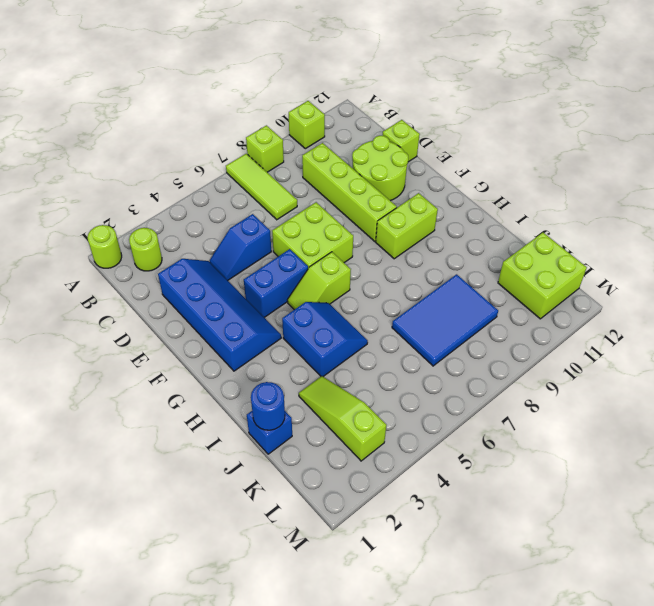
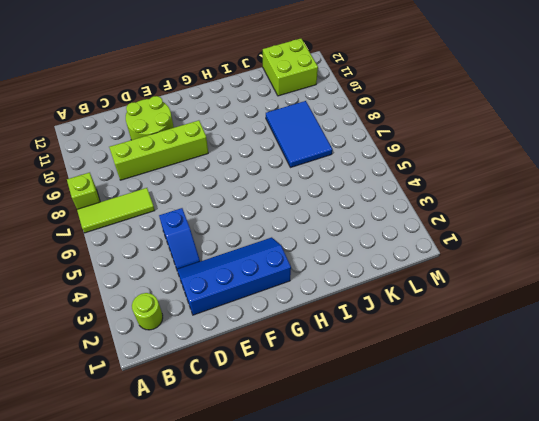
none -> lime 1x1 round brick [88,225,122,268]
none -> lime 1x1 brick [289,101,325,149]
none -> lime 1x1 brick [383,120,420,162]

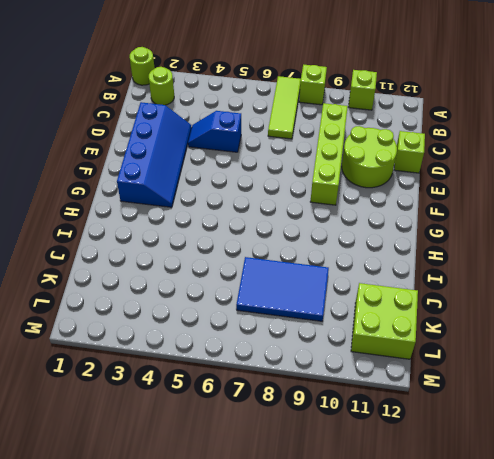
none -> lime 2x2 brick [272,202,353,268]
none -> blue 1x2 brick [244,249,308,317]
none -> lime 1x2 slope [288,252,351,310]

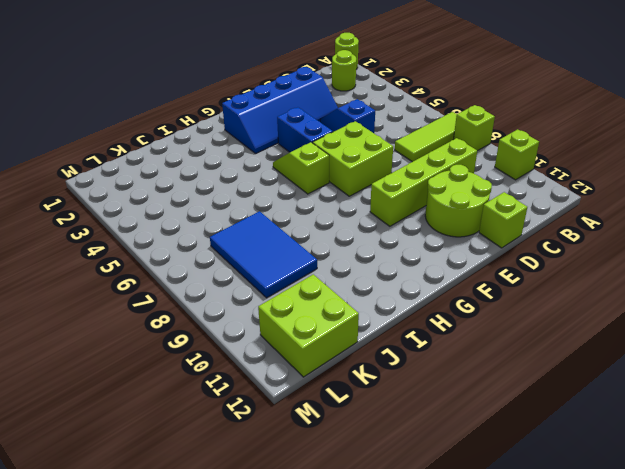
none -> lime 1x2 brick [376,193,438,259]
none -> blue 2x2 slope [282,302,368,376]
none -> blue 1x1 brick [247,411,292,454]

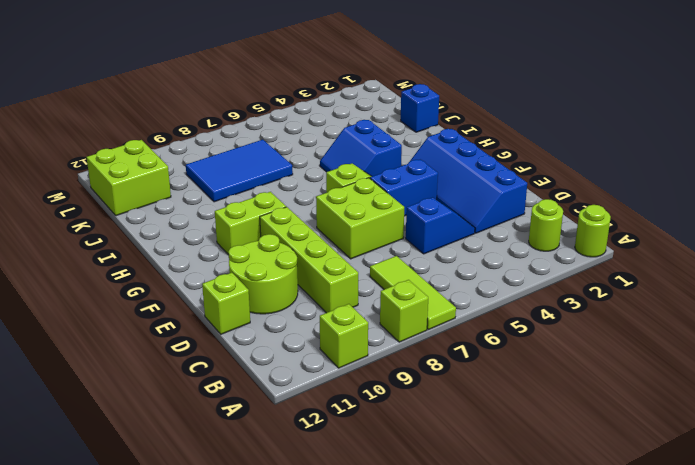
none -> lime 1x3 slope [299,376,386,461]
none -> blue 1x1 round brick [251,382,285,430]

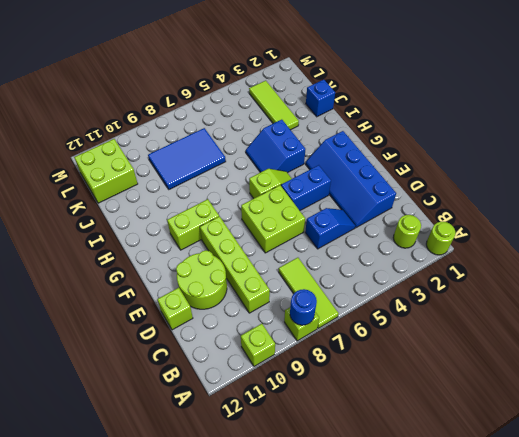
blue 1x1 round brick [290,289,317,325] -> blue 1x1 round brick moved to [251,382,285,430]
lime 1x3 tile [249,81,299,130] -> lime 1x3 slope [299,376,386,461]

